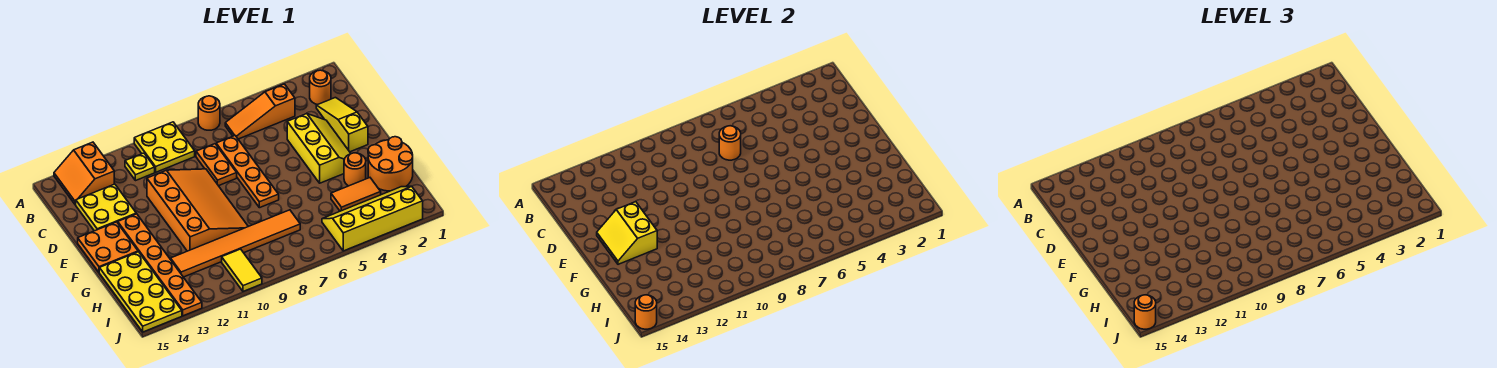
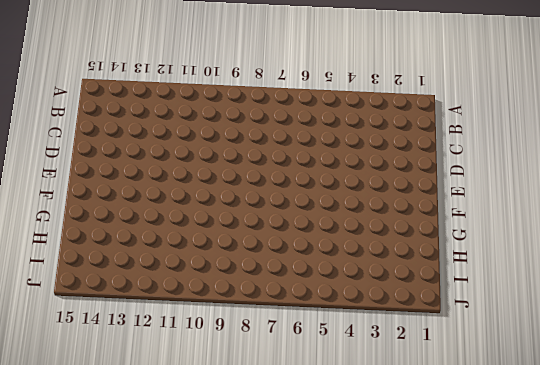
none -> orange 1x1 round brick [198,96,220,130]
none -> yellow 2x2 plate [134,122,195,172]
none -> orange 2x2 slope [54,142,114,205]

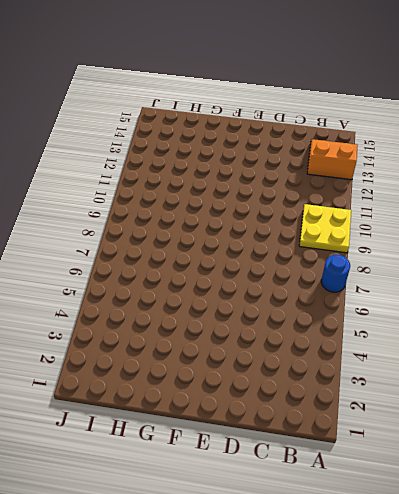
blue 1x1 round brick [321,255,350,292] -> orange 1x1 round brick [198,96,220,130]
none -> orange 1x1 round brick [310,70,331,105]
none -> orange 1x3 slope [225,84,295,139]
none -> yellow 1x1 plate [125,153,155,181]

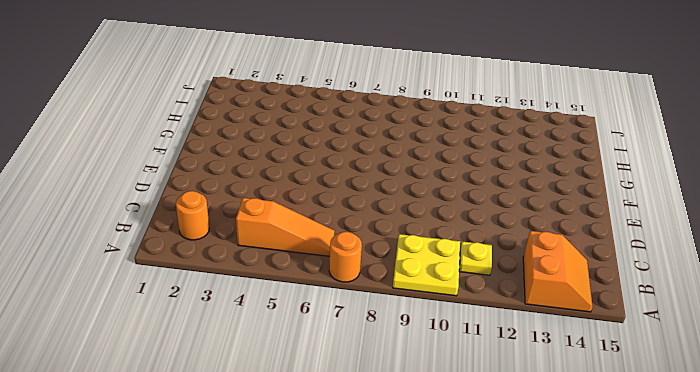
none -> yellow 1x3 slope [316,98,368,152]
none -> orange 1x4 plate [216,136,279,208]
none -> orange 1x2 plate [196,144,237,186]

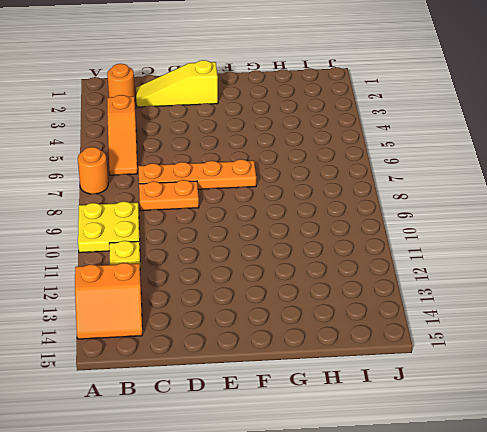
none -> yellow 2x2 plate [75,184,136,231]
none -> yellow 2x3 slope [287,113,351,183]
none -> orange 3x4 slope [147,169,248,251]

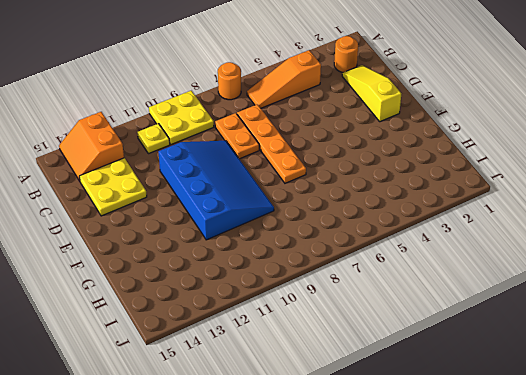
blue 3x4 slope [159,141,274,240] -> orange 3x4 slope [147,169,248,251]
none -> yellow 2x3 slope [287,113,351,183]
none -> orange 1x6 plate [118,214,202,316]
none -> orange 2x2 plate [78,222,138,272]

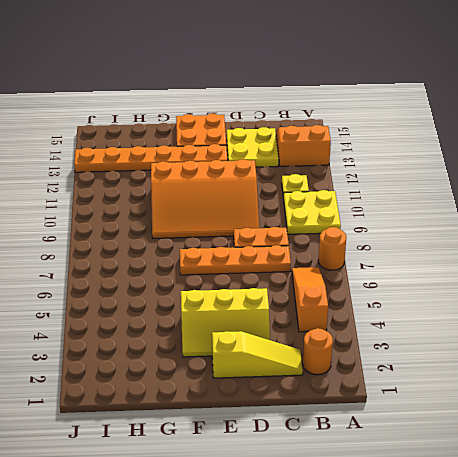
none -> orange 2x2 round brick [368,137,413,191]
none -> orange 1x1 round brick [344,153,366,186]
none -> yellow 2x4 plate [99,252,182,332]

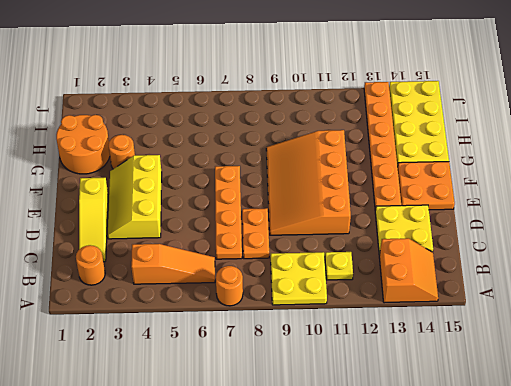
none -> orange 1x2 tile [331,178,381,211]
none -> orange 1x6 tile [171,210,300,277]
none -> yellow 2x4 slope [322,186,423,251]

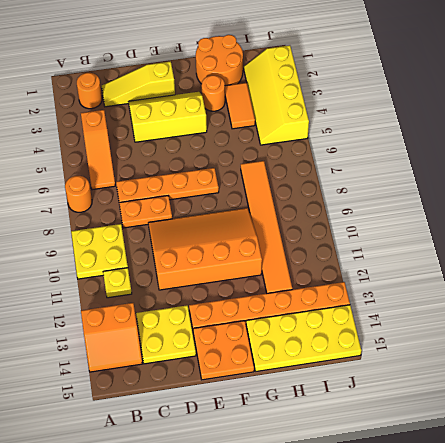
none -> yellow 1x2 tile [222,249,262,291]
none -> orange 1x1 round brick [719,126,741,160]
none -> yellow 2x2 slope [597,202,657,264]

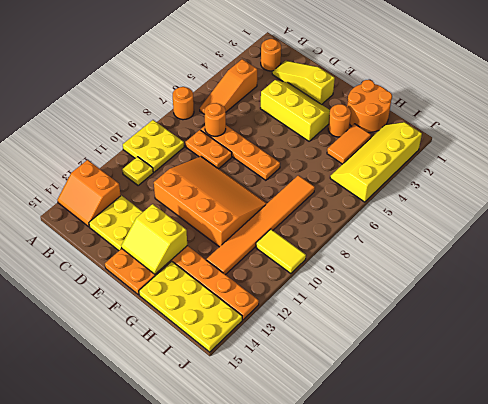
none -> orange 1x1 round brick [635,295,657,329]
none -> orange 1x1 round brick [1134,295,1156,329]

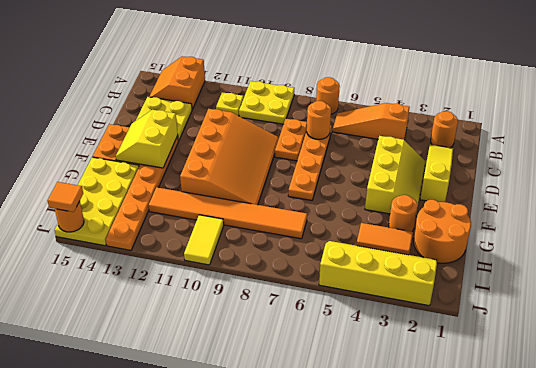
orange 1x1 tile [48,182,83,212] -> orange 1x1 round brick [1134,295,1156,329]

